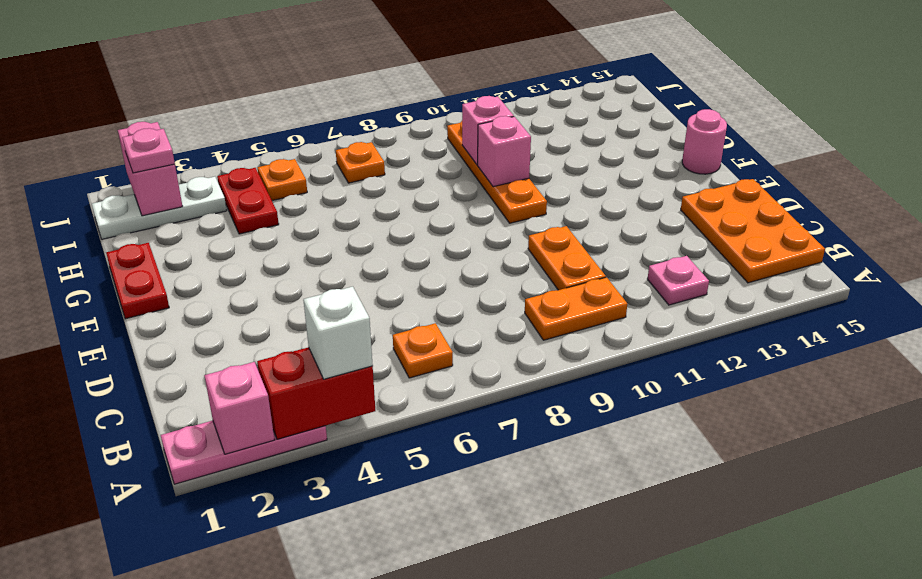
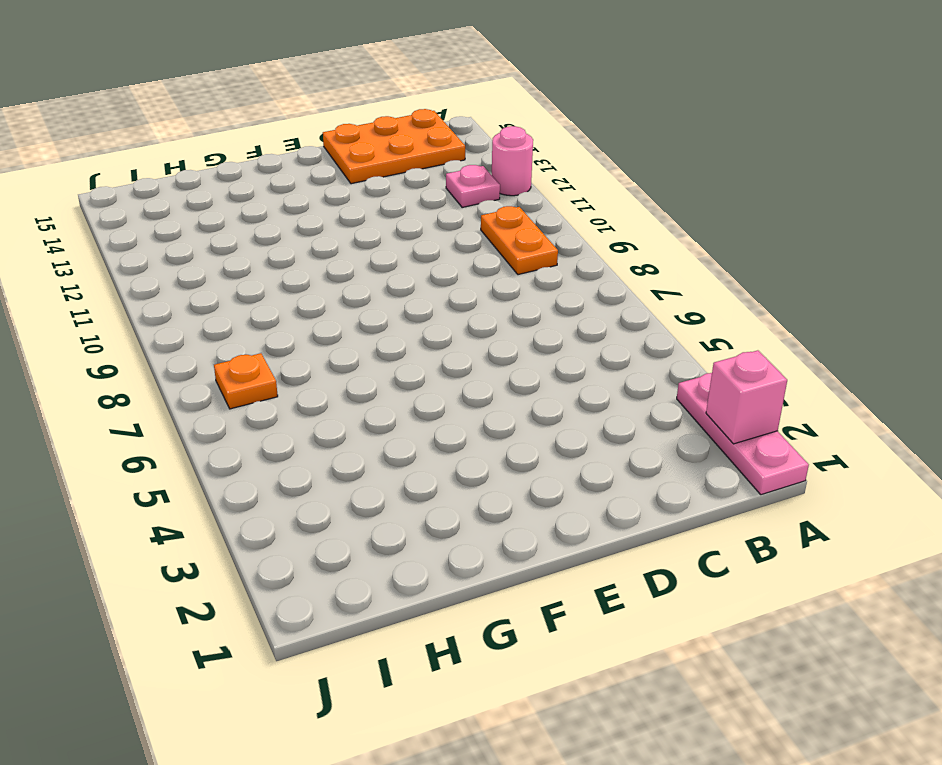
pink 1x1 round brick [492,126,533,196] -> pink 1x1 round brick moved to [682,109,727,174]
none -> orange 1x1 plate [393,323,453,378]
none -> orange 1x2 plate [528,226,606,290]
none -> red 1x2 plate [106,243,169,319]

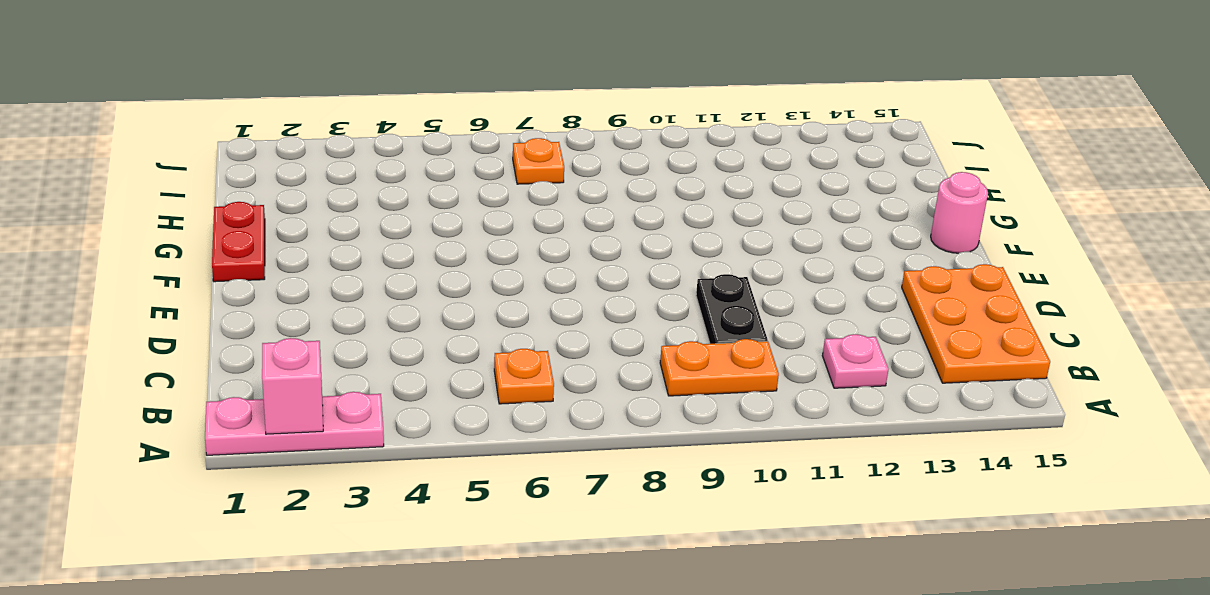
black 1x2 plate [696,274,768,344] -> orange 1x2 plate [528,226,606,290]
none -> orange 1x4 plate [447,121,547,223]
none -> red 1x2 plate [217,168,279,234]
none -> white 1x3 plate [92,177,227,239]

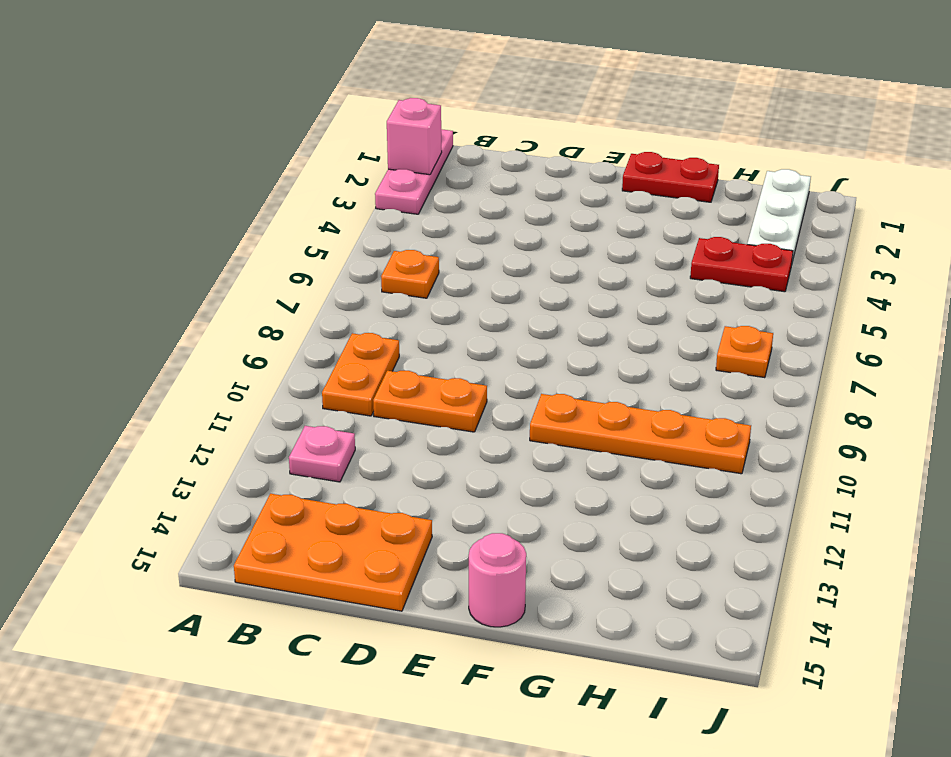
none -> orange 1x1 plate [258,159,307,201]
none -> red 1x2 brick [257,347,375,439]
none -> pink 1x1 brick [478,116,531,187]

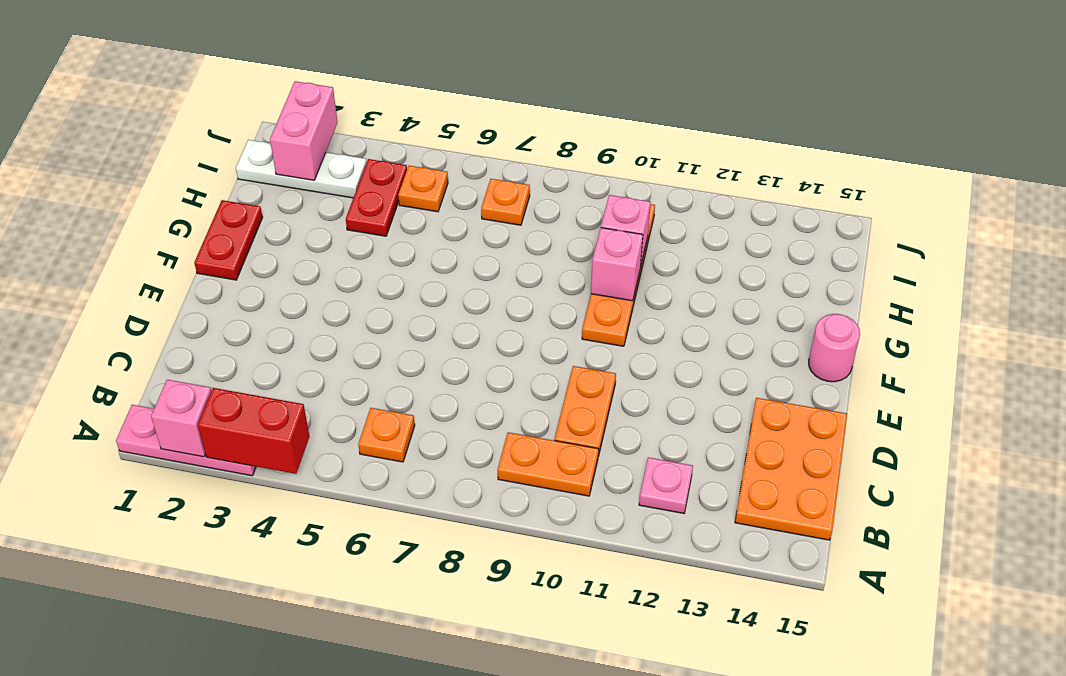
none -> white 1x1 brick [303,287,373,379]
none -> pink 1x1 plate [122,128,175,173]

